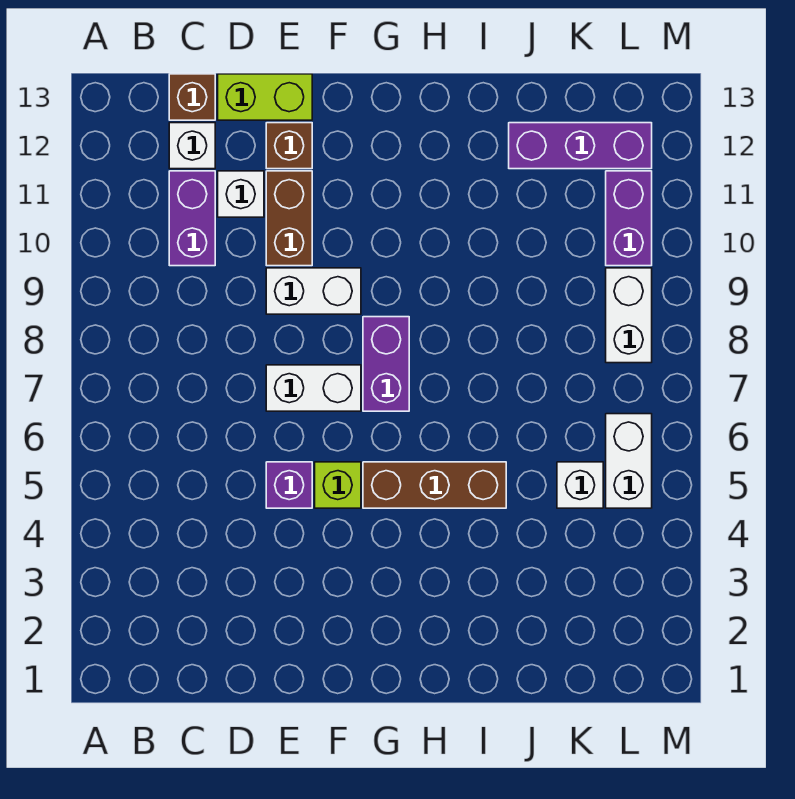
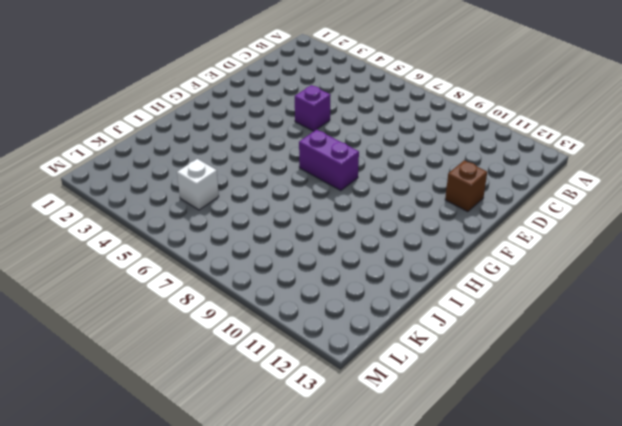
none -> purple 1x2 brick [169,171,215,266]
none -> white 1x1 brick [169,123,215,169]
none -> brown 1x1 brick [169,74,215,120]

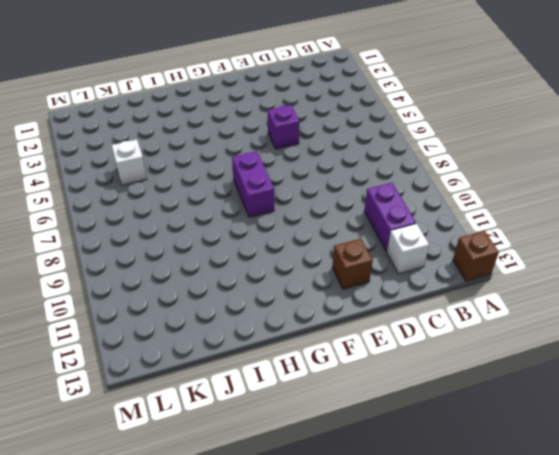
brown 1x1 brick [453,231,499,281] -> brown 1x1 brick moved to [169,74,215,120]
none -> white 1x1 brick [218,171,264,217]
none -> lime 1x2 brick [218,74,312,120]
none -> white 1x2 brick [266,365,361,411]

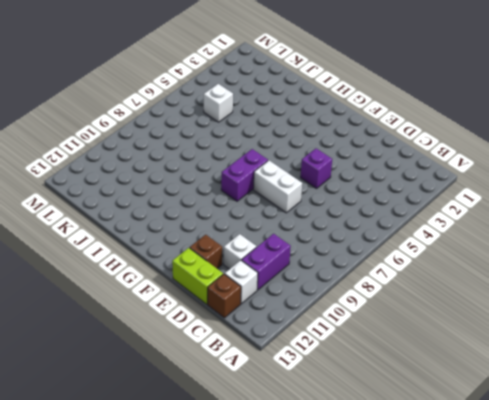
none -> white 1x2 brick [266,268,361,314]
none -> brown 1x2 brick [266,171,312,266]
none -> lime 1x1 brick [315,462,361,508]

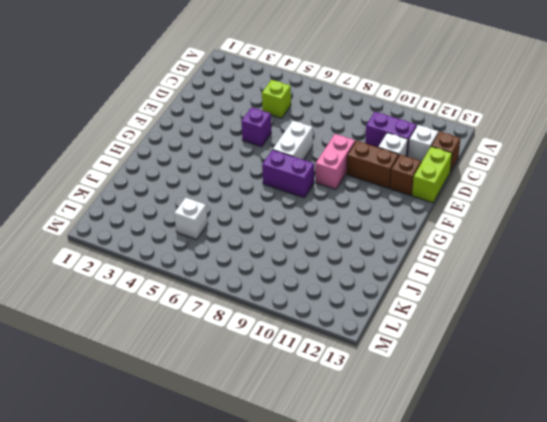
lime 1x1 brick [262,80,291,118] -> lime 1x1 brick moved to [315,462,361,508]
pink 1x2 brick [316,134,355,189] -> white 1x2 brick [266,268,361,314]
none -> brown 1x3 brick [363,462,506,508]
none -> purple 1x3 brick [509,123,652,169]
none -> white 1x2 brick [606,414,652,508]

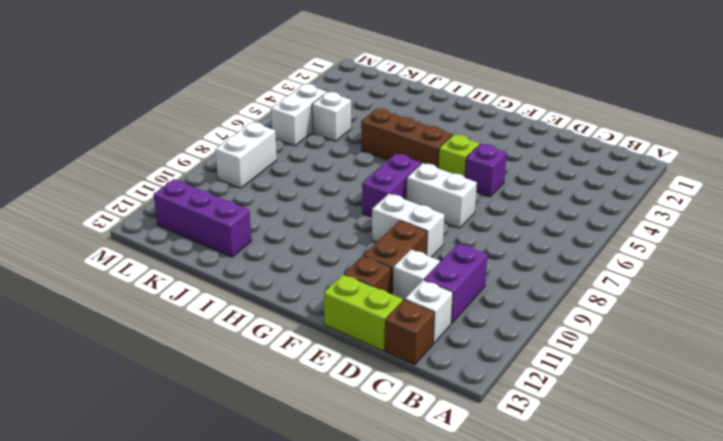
none -> purple 1x2 brick [606,171,652,266]

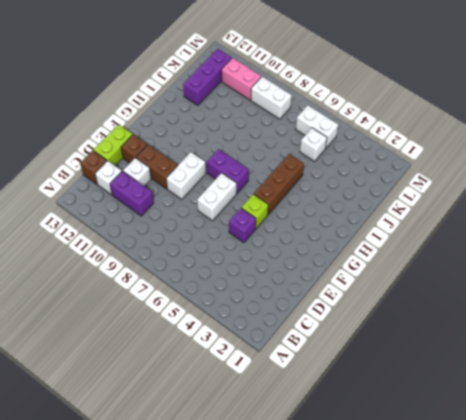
pink 1x2 brick [221,58,261,100] -> purple 1x2 brick [606,171,652,266]

